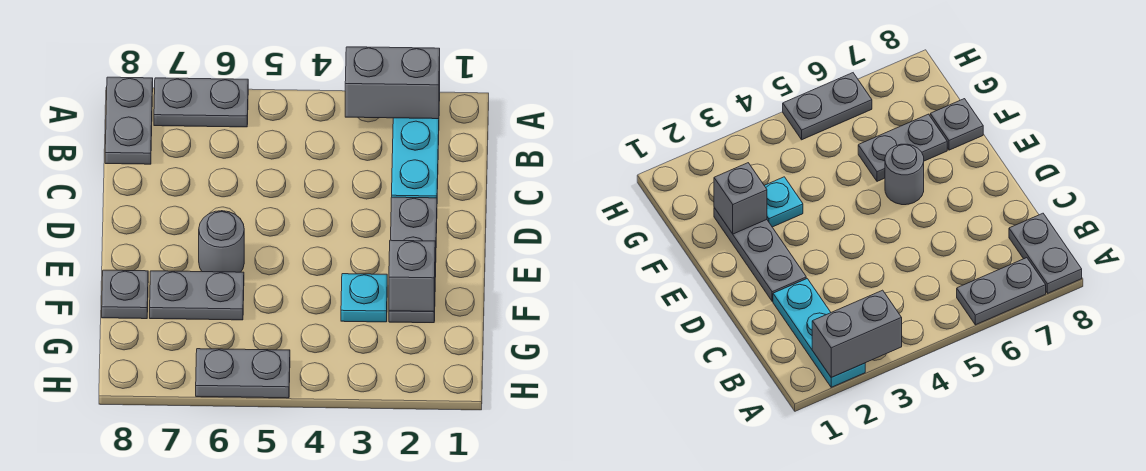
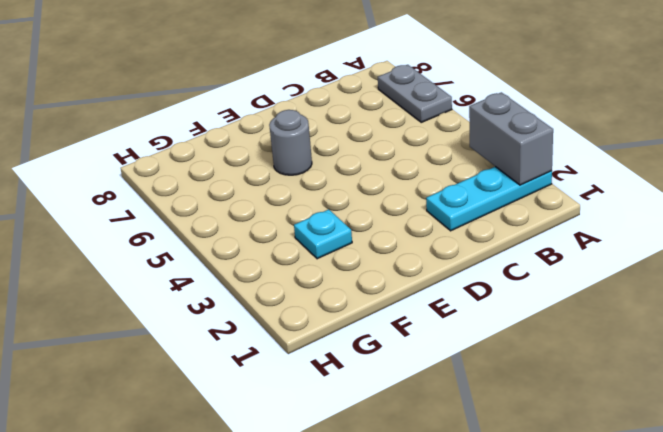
none -> grey 1x2 plate [105,77,153,164]
none -> grey 1x3 plate [389,197,437,323]

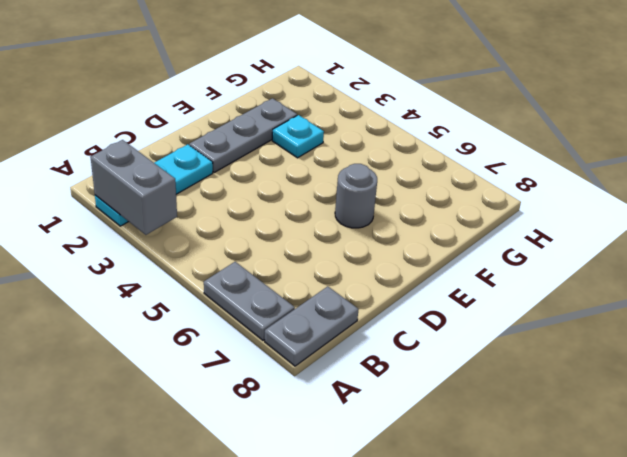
none -> grey 1x2 plate [150,271,244,320]
none -> grey 1x1 plate [102,270,148,319]

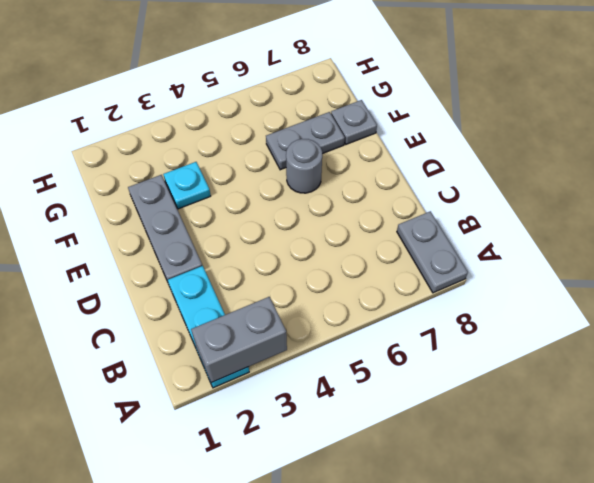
none -> grey 1x2 plate [154,78,248,127]
none -> grey 1x2 plate [196,349,290,398]

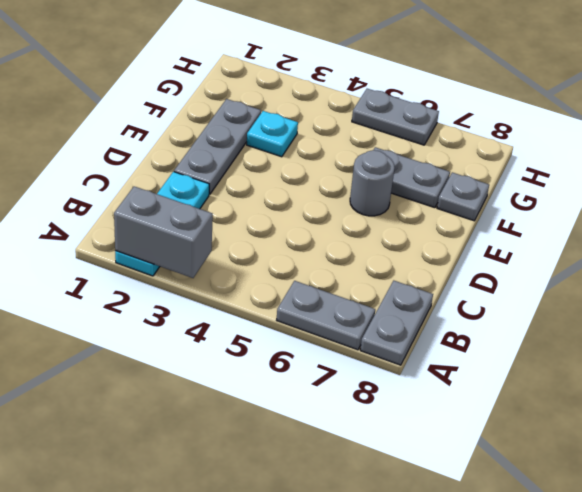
none -> grey 1x1 brick [389,240,435,311]

